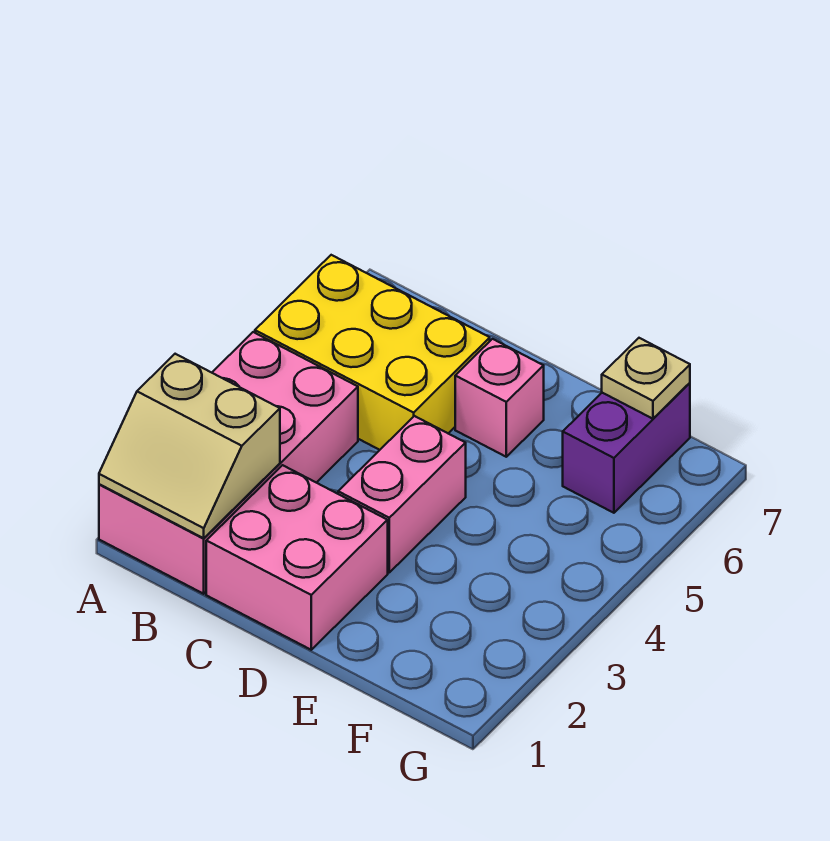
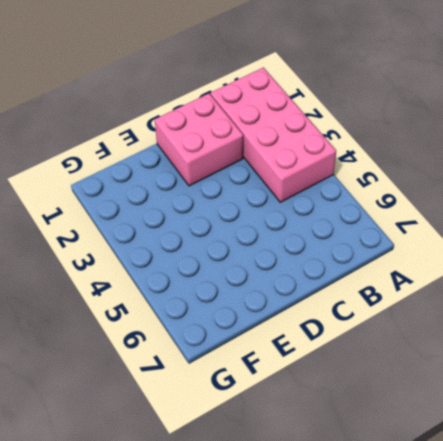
none -> yellow 2x3 brick [255,255,490,450]
none -> pink 1x2 brick [338,416,466,572]

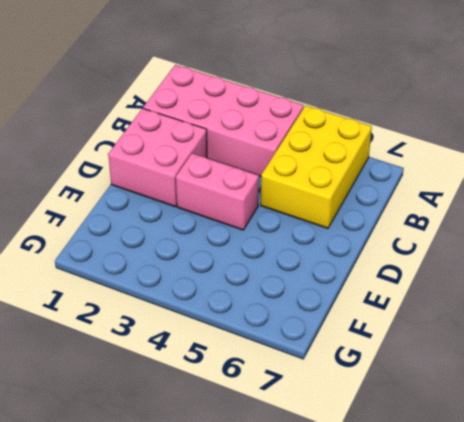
none -> pink 1x1 brick [455,339,544,457]
none -> purple 1x2 brick [563,383,690,513]

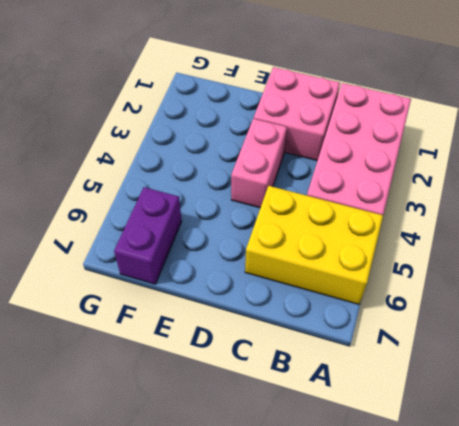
none -> pink 1x1 brick [455,339,544,457]
none -> tan 2x2 slope [99,354,280,538]

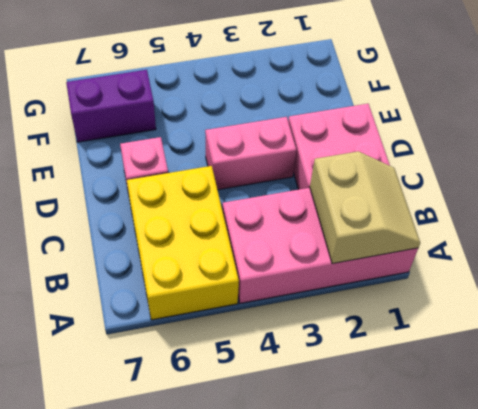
none -> tan 1x1 plate [602,338,690,419]

